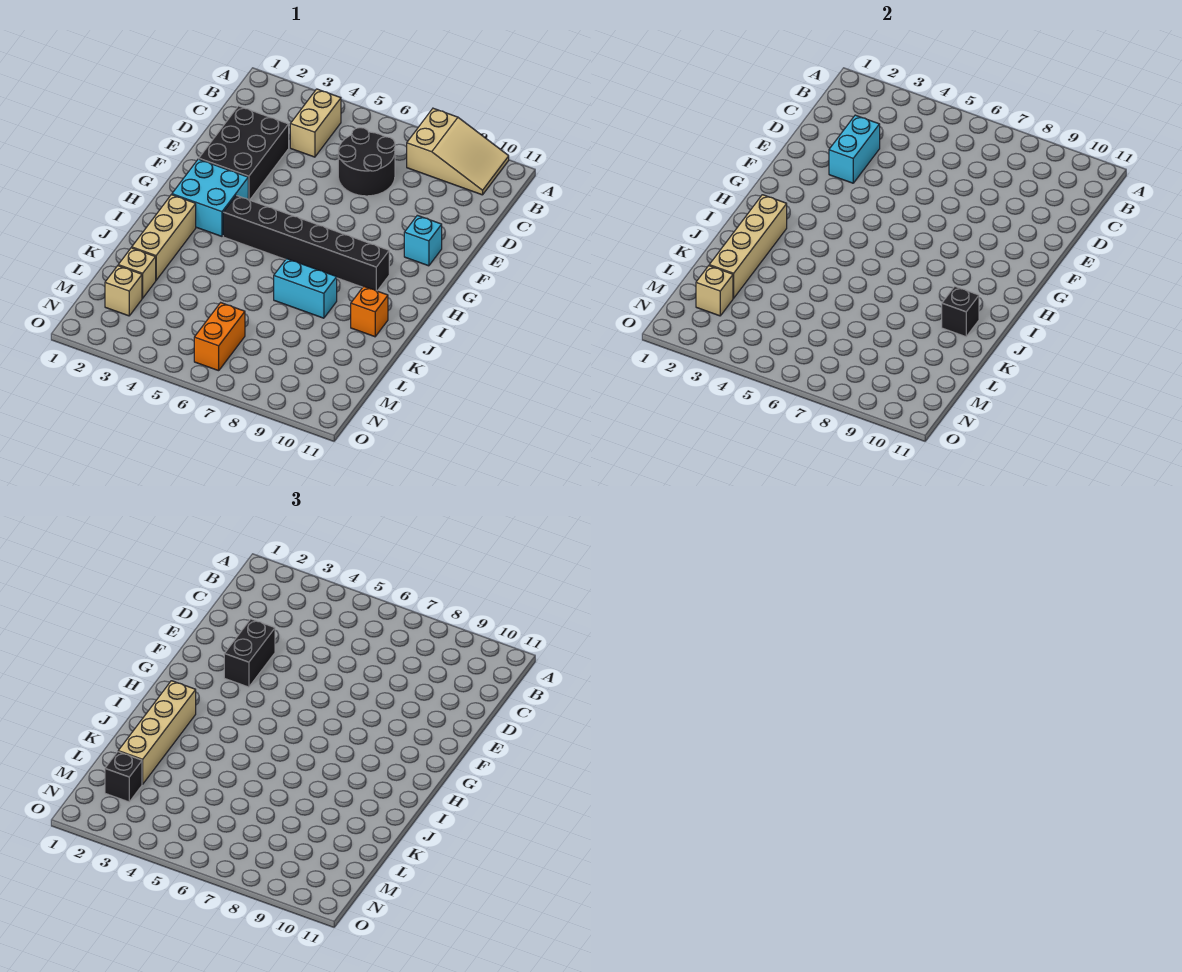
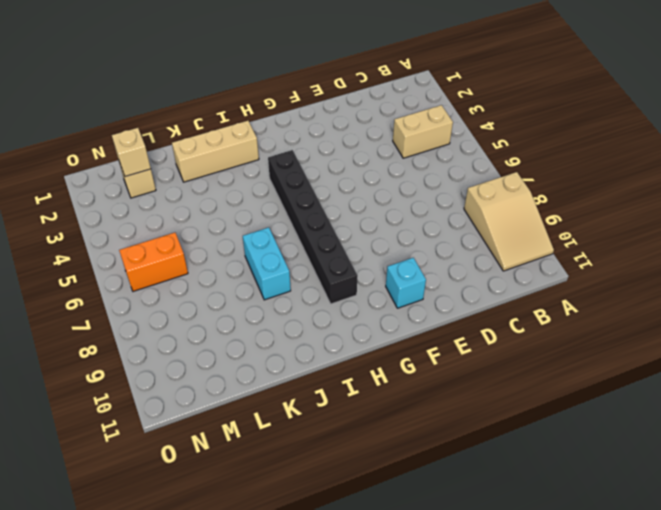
none -> black 2x2 round brick [338,128,395,196]
none -> black 2x3 brick [199,106,289,200]
none -> cyan 2x2 brick [172,159,248,236]

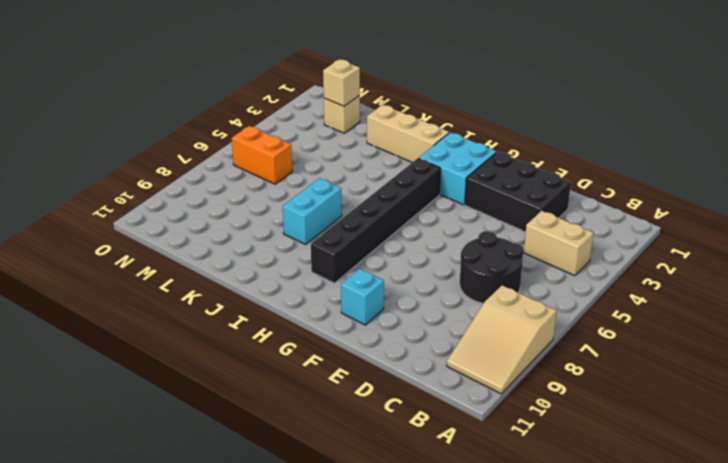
none -> orange 1x1 brick [351,286,388,337]
none -> tan 1x1 brick [118,248,156,298]
none -> cyan 1x2 brick [829,115,880,183]

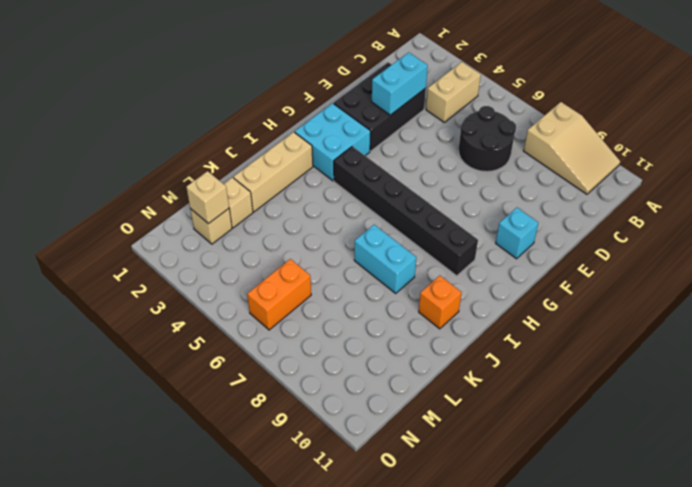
none -> tan 1x4 brick [709,195,787,298]
none -> black 1x1 brick [942,286,979,337]
none -> black 1x2 brick [224,619,275,687]

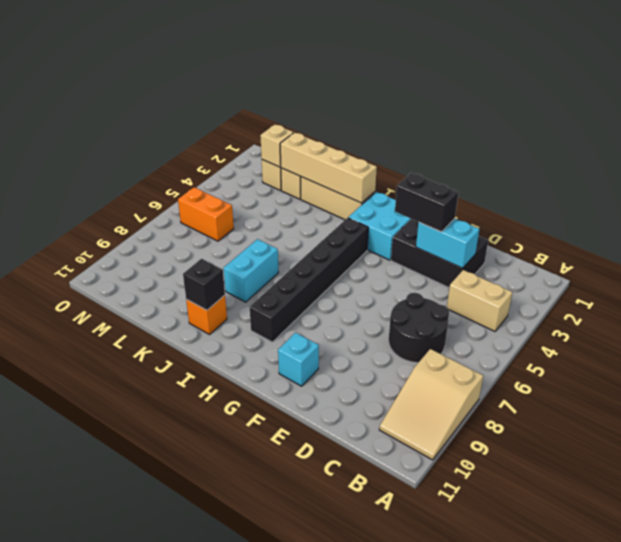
none -> tan 1x4 brick [118,681,196,784]
none -> black 1x1 brick [105,752,142,802]

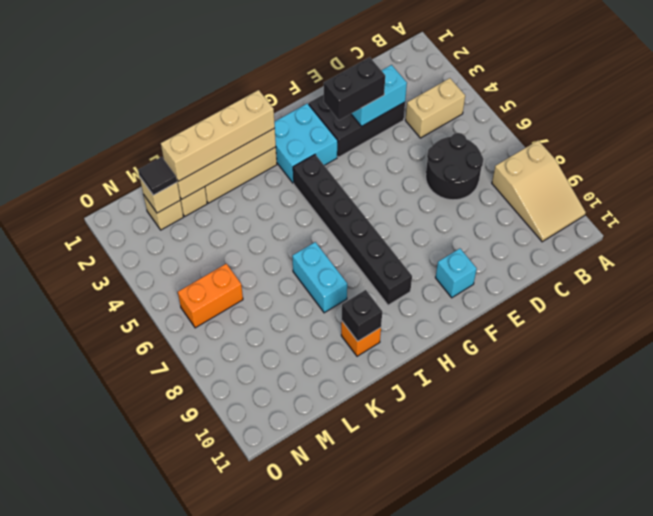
black 1x1 tile [138,157,177,195] -> black 1x1 brick [105,752,142,802]

